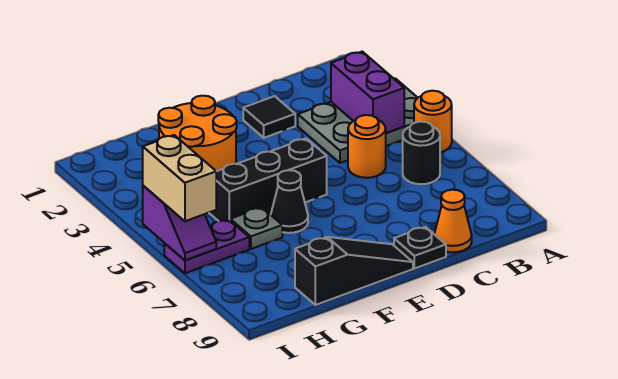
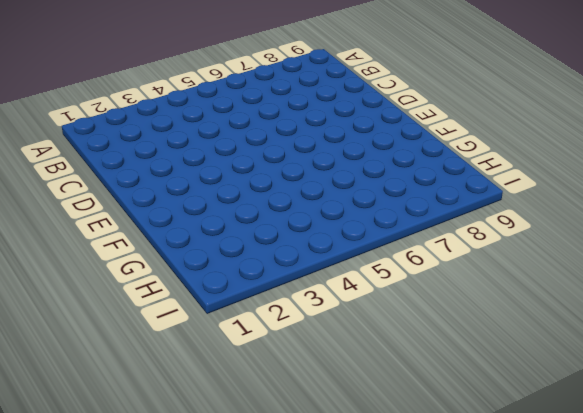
none -> grey 2x3 plate [298,78,418,163]
none -> orange 1x1 round brick [414,91,452,152]
none -> black 1x1 round brick [403,122,440,184]

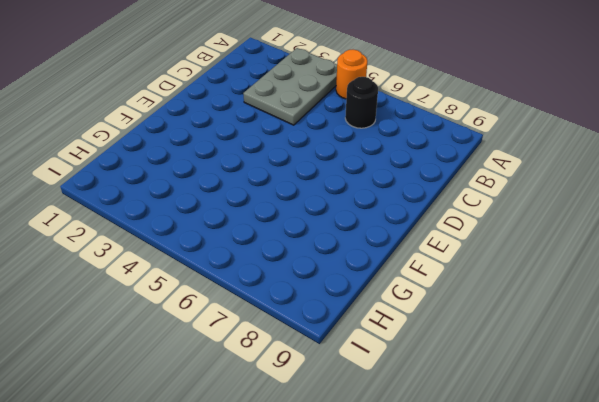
none -> orange 1x1 round brick [348,115,386,178]
none -> orange 1x1 cone [434,190,472,252]
none -> black 1x1 tile [243,96,295,138]

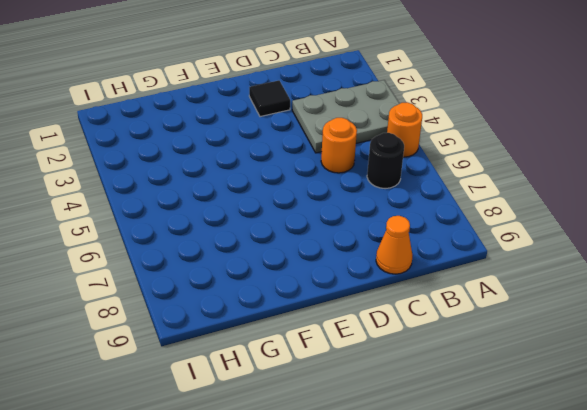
none -> black 1x1 plate [394,227,446,268]
none -> black 1x3 brick [209,138,327,221]
none -> black 1x3 slope [295,237,413,305]

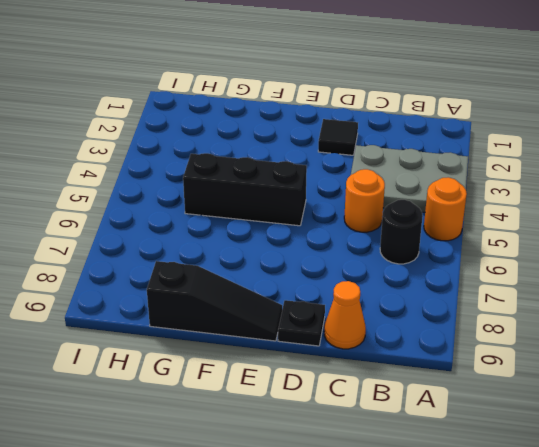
none -> orange 2x2 round brick [158,96,237,171]
none -> black 1x1 cone [271,170,308,233]
none -> grey 1x1 plate [230,207,282,249]

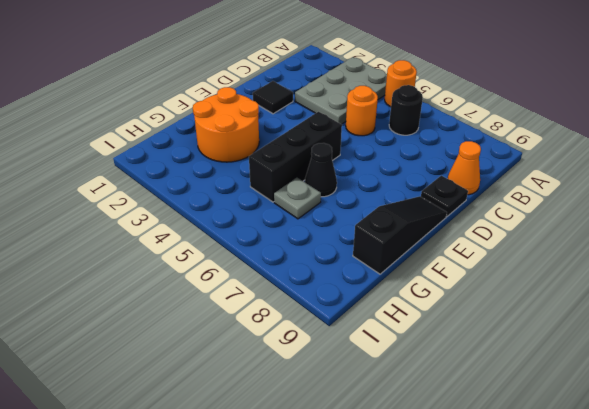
none -> purple 1x2 plate [164,219,249,273]
none -> purple 1x2 brick [331,52,404,133]
none -> purple 1x2 slope [143,186,216,260]

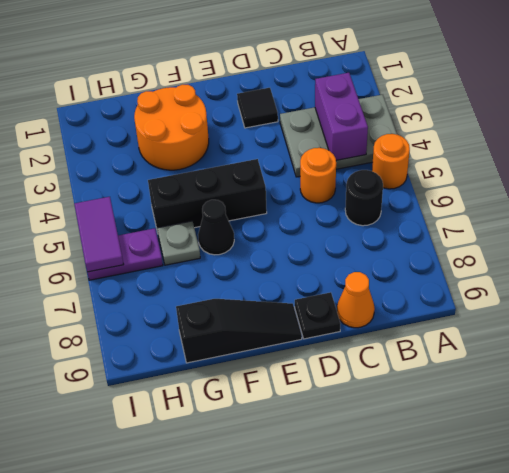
purple 1x2 tile [74,197,124,272] -> purple 1x2 slope [143,186,216,260]
none -> tan 1x2 brick [143,135,216,221]

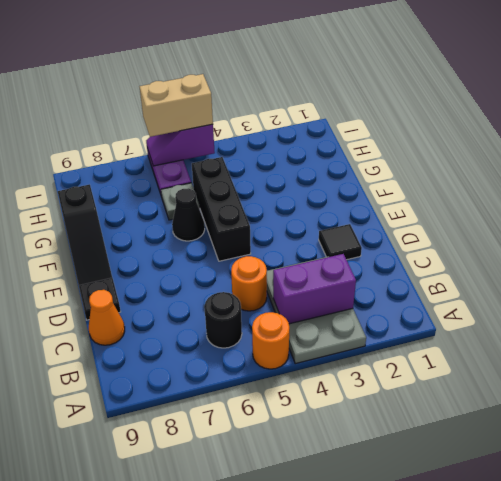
none -> orange 2x2 round brick [158,96,237,171]

